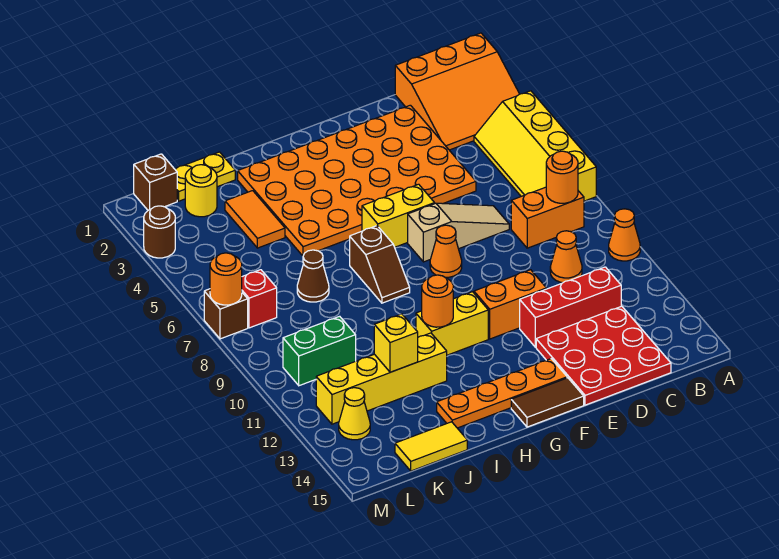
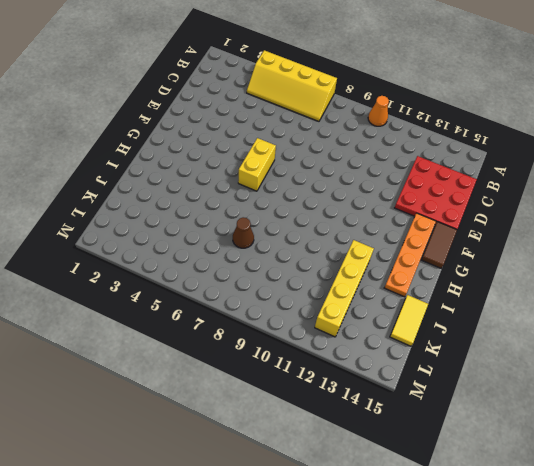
none -> orange 3x3 slope [395,33,519,150]
none -> orange 1x2 brick [511,187,584,248]
none -> orange 1x1 cone [550,231,582,283]
none -> red 1x3 brick [520,267,621,347]

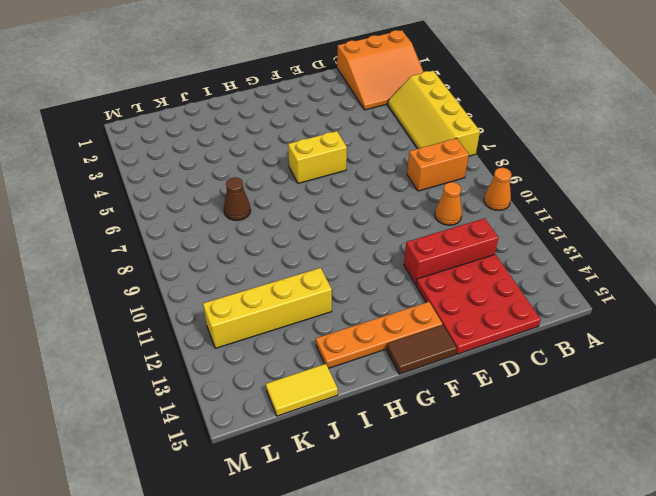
none -> orange 4x6 plate [238,105,476,256]
none -> tan 1x3 slope [408,203,509,262]
none -> orange 1x2 brick [474,270,546,339]
none -> orange 1x1 cone [430,225,462,277]

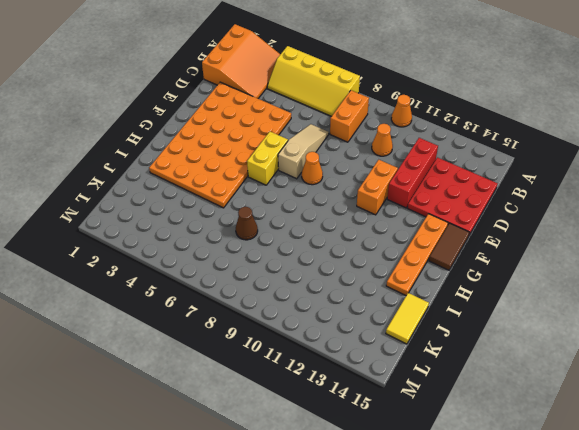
none -> yellow 1x2 brick [416,292,488,355]
none -> brown 1x2 slope [350,226,410,303]
none -> yellow 1x4 brick [316,333,447,424]
none -> yellow 1x2 plate [175,152,235,201]

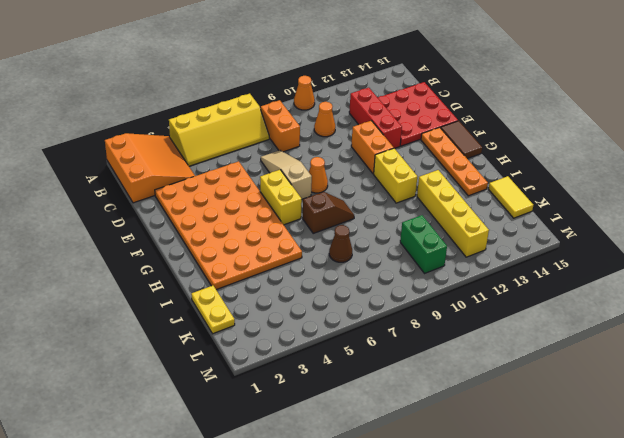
none -> orange 1x2 tile [225,191,285,248]
none -> yellow 1x1 round brick [185,165,217,217]
none -> brown 1x1 brick [134,154,177,210]
none -> red 1x1 brick [242,270,277,328]

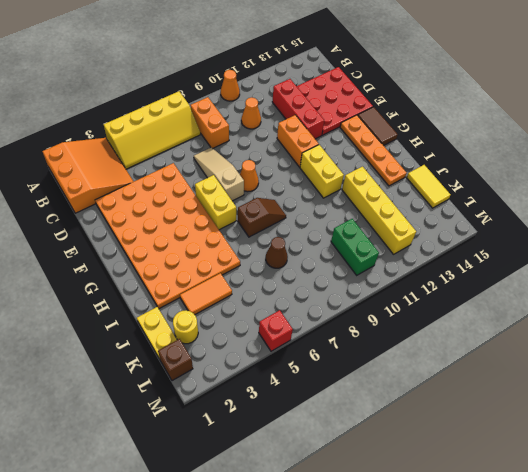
red 1x1 brick [259,310,293,351] -> red 1x1 brick moved to [242,270,277,328]
none -> yellow 1x1 cone [339,388,370,440]
none -> brown 1x1 round brick [144,206,175,258]
none -> brown 1x1 brick [204,289,248,339]
none -> orange 1x1 round brick [546,151,578,203]

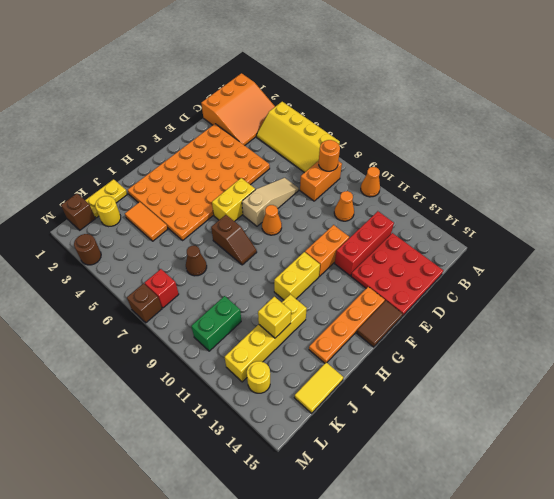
yellow 1x1 round brick [247,361,270,393] -> yellow 1x1 cone [339,388,370,440]
none -> orange 1x1 round brick [422,275,453,327]
none -> orange 1x1 round brick [210,253,242,305]

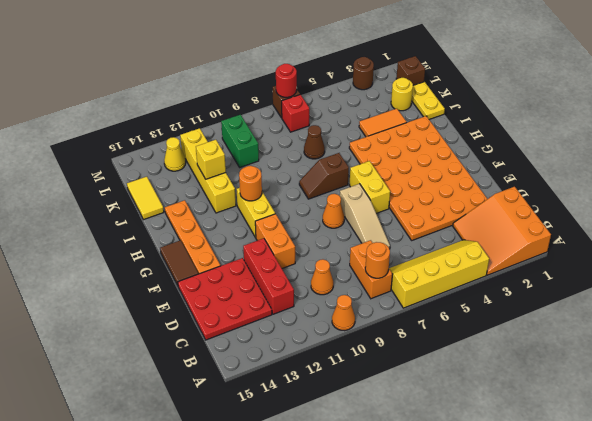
red 1x1 round brick [276,64,297,97] -> orange 1x1 round brick [210,253,242,305]

